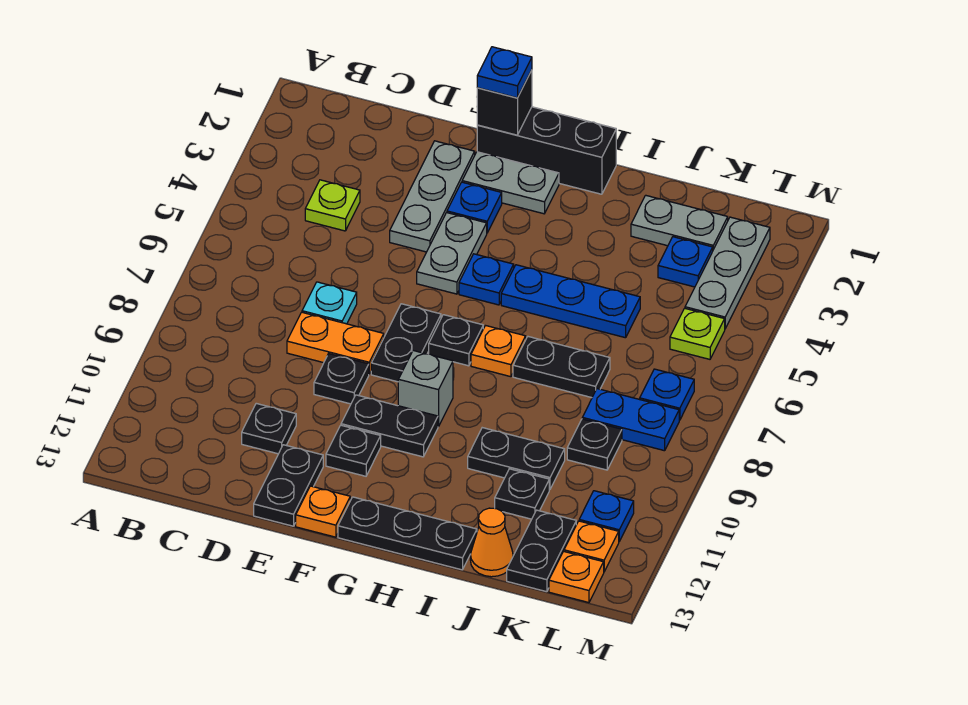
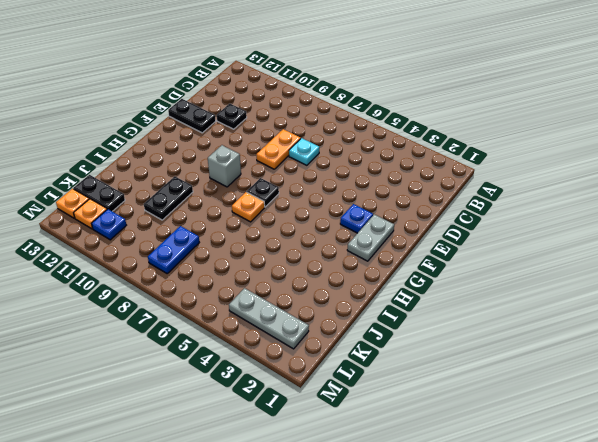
none -> lime 1x1 plate [305,180,360,231]
none -> grey 1x3 plate [390,141,475,252]
none -> black 1x1 plate [314,354,369,404]
none -> black 1x3 brick [477,107,616,194]

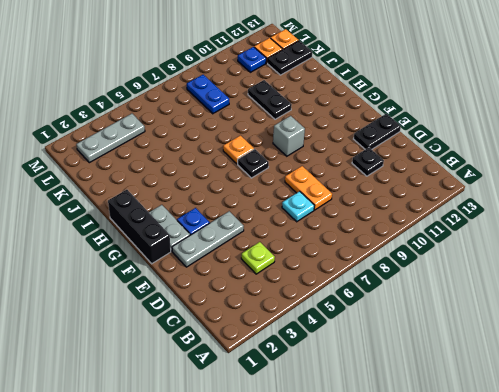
none -> black 1x1 plate [314,354,369,404]
none -> grey 1x2 plate [417,213,487,294]
none -> black 1x2 plate [371,304,441,382]
none -> black 1x2 plate [341,395,438,457]

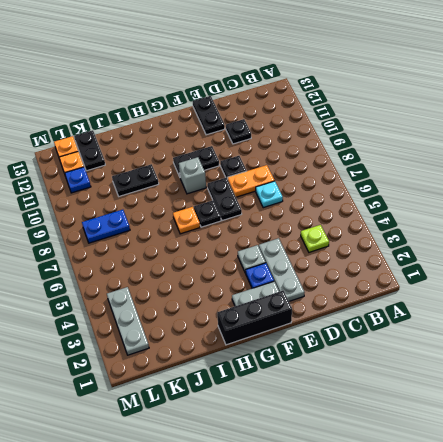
grey 1x1 plate [238,245,266,273] -> grey 1x2 plate [417,213,487,294]
none -> black 1x1 plate [326,425,381,476]
none -> orange 1x1 plate [296,486,350,537]
none -> blue 1x1 plate [459,254,514,305]
none -> black 1x3 plate [338,497,477,570]

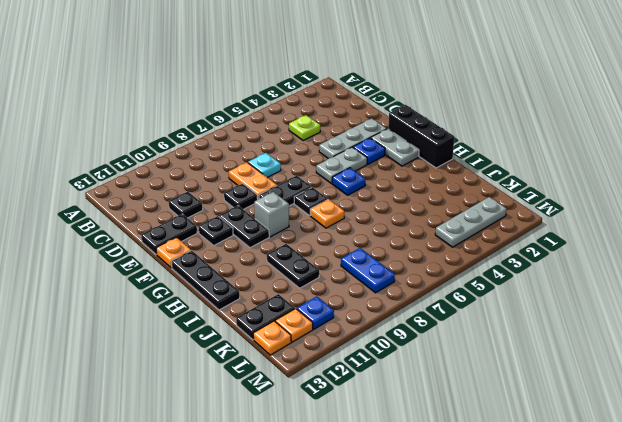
none -> blue 1x3 plate [501,265,640,338]
none -> black 1x2 plate [513,337,610,398]
none -> grey 1x2 plate [631,195,728,249]
none -> black 1x1 plate [495,469,549,519]

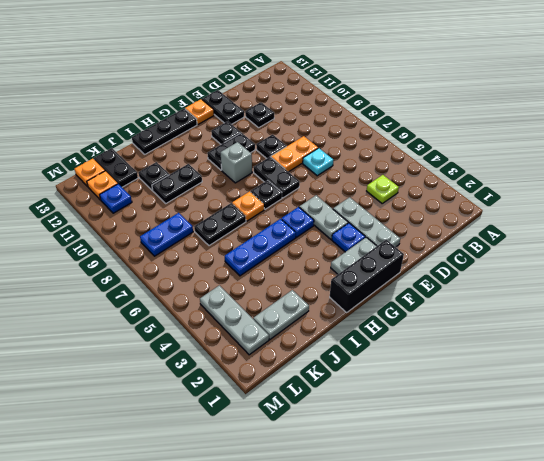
none -> orange 1x1 cone [470,508,513,577]
none -> blue 1x1 plate [658,237,713,287]
none -> black 1x1 plate [567,419,622,470]
none -> lime 1x1 plate [670,308,725,359]

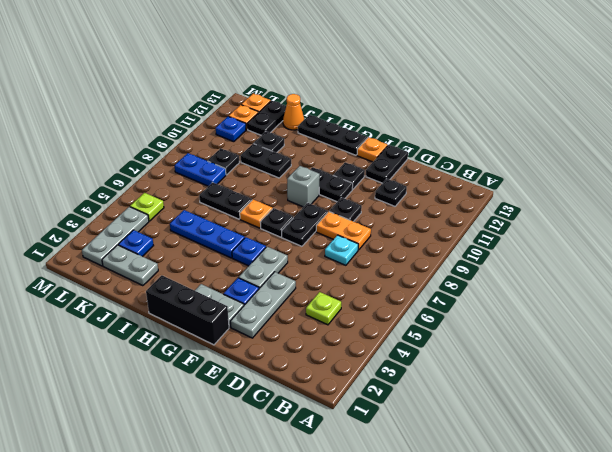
none -> blue 1x1 plate [640,369,694,420]
none -> black 1x1 brick [477,70,532,135]
none -> blue 1x1 plate [477,47,532,98]

